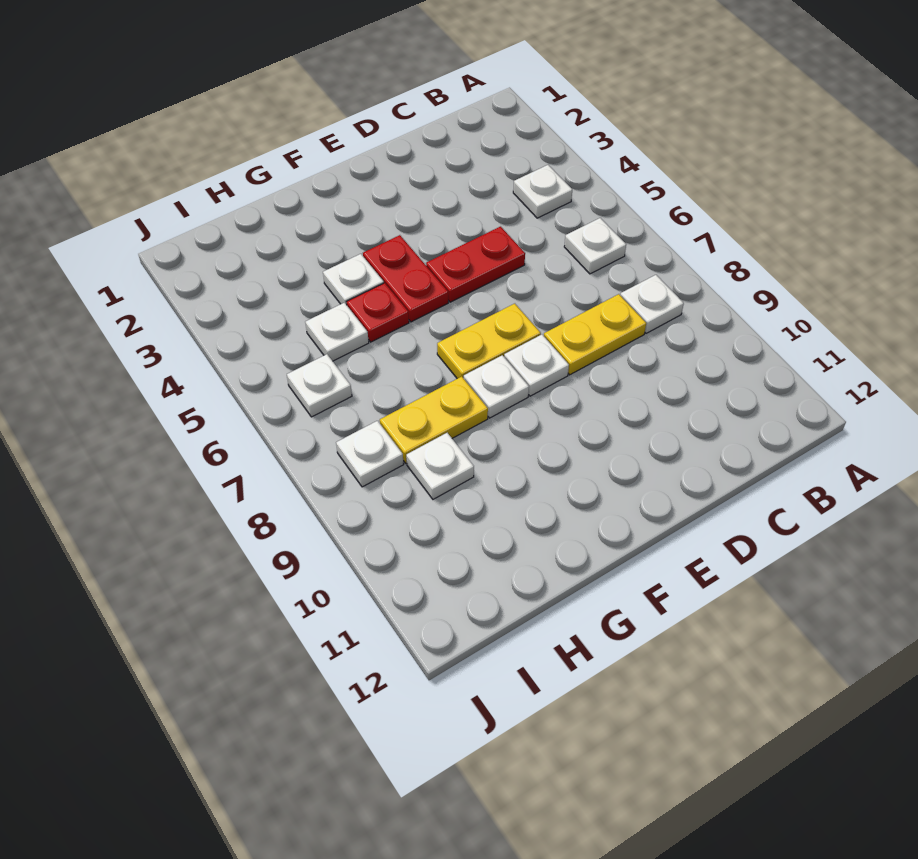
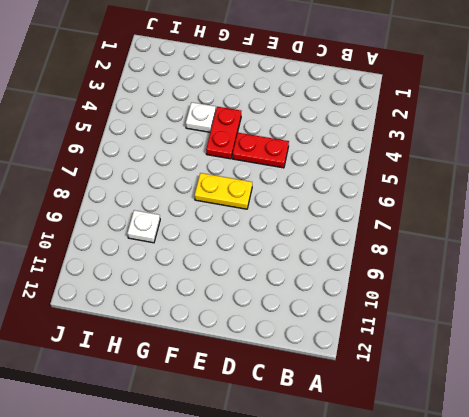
none -> white 1x1 plate [513,165,572,218]
none -> white 1x1 plate [564,218,626,274]
none -> white 1x1 plate [620,275,684,333]

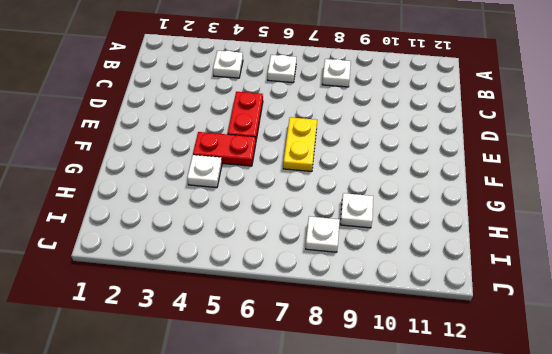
none -> yellow 1x2 plate [544,294,646,375]
none -> white 1x1 plate [504,335,569,396]
none -> white 1x1 plate [464,355,529,418]

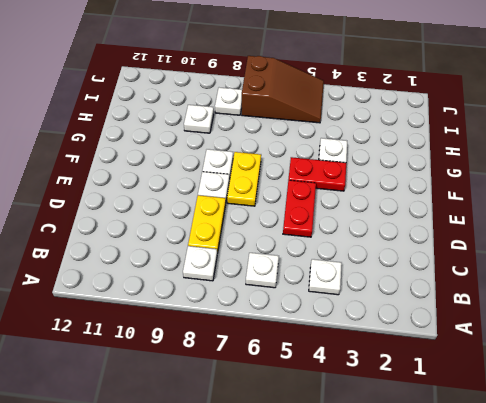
brown 2x3 slope [242,56,324,123] -> white 1x1 plate [287,354,352,417]
none -> red 1x1 plate [347,283,409,342]
none -> yellow 1x2 plate [380,376,488,463]
none -> white 1x1 plate [305,303,369,361]

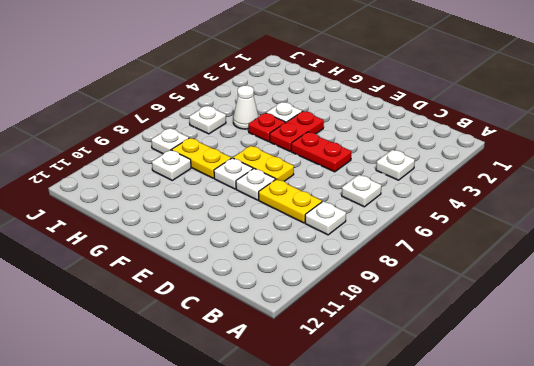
white 1x1 cone [233,86,259,129] -> white 1x1 plate [305,303,369,361]

